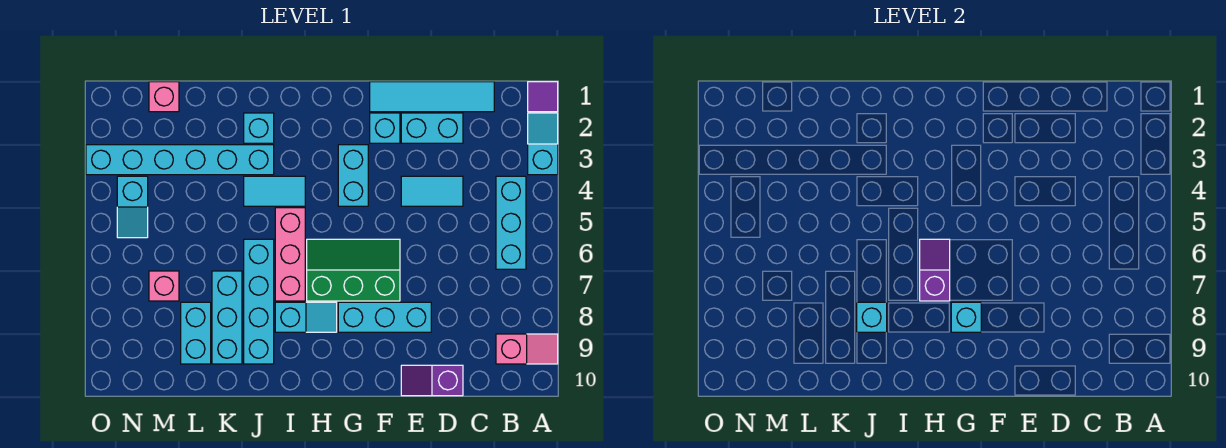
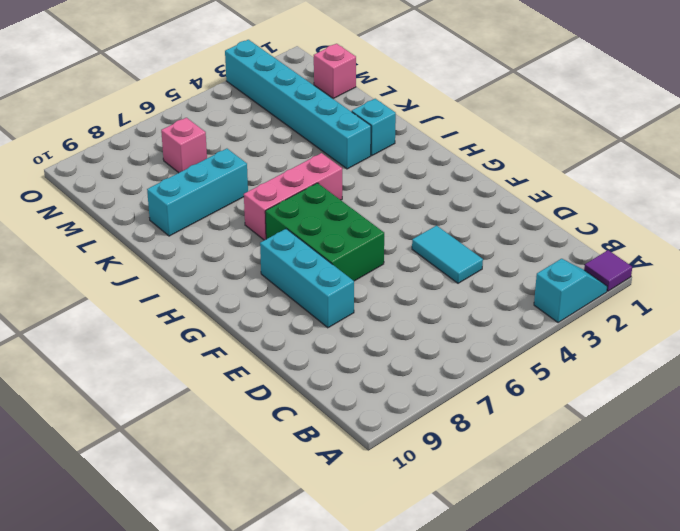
green 2x3 brick [265,183,384,281] -> green 2x3 slope [307,239,400,301]
none -> pink 1x2 slope [496,334,558,364]
none -> cyan 1x3 brick [496,176,526,269]
none -> cyan 1x4 tile [370,82,494,112]

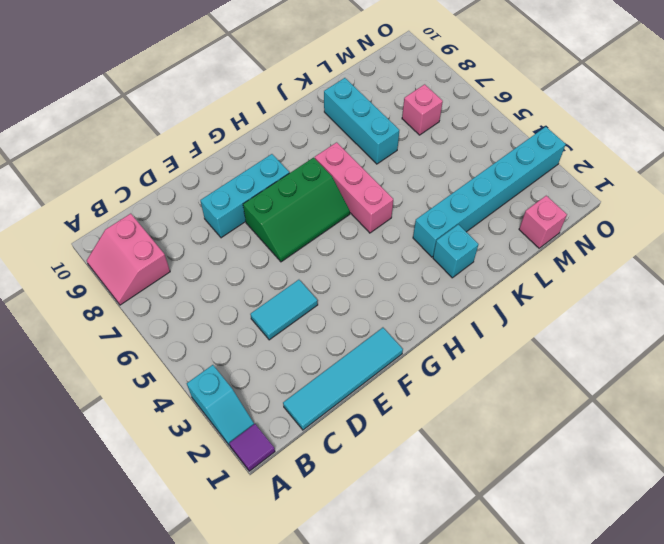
pink 2x2 slope [87,214,170,305] -> pink 1x2 slope [496,334,558,364]
none -> cyan 1x3 brick [496,176,526,269]
none -> cyan 1x2 brick [401,113,463,143]
none -> purple 1x2 slope [401,365,463,396]

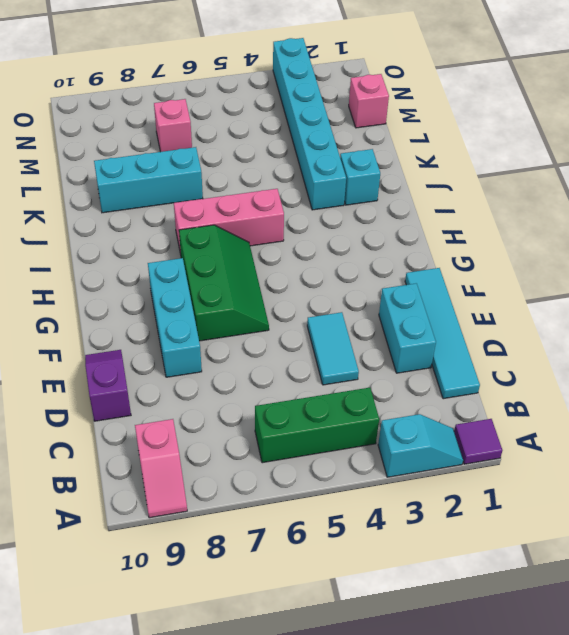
green 1x3 brick [255,388,379,463] -> cyan 1x3 brick [496,176,526,269]
none -> cyan 1x1 brick [370,113,400,143]
none -> cyan 1x2 brick [338,145,368,206]
none -> cyan 1x2 slope [275,302,337,332]

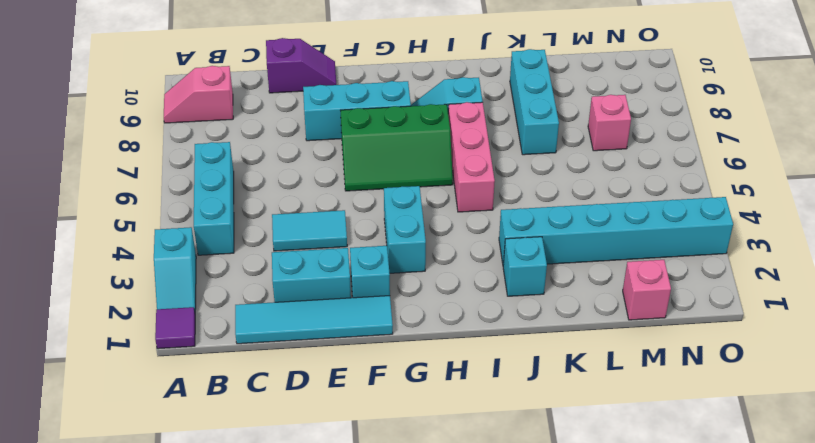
none -> cyan 1x2 tile [244,176,305,206]
none -> cyan 1x4 brick [244,239,274,364]
none -> cyan 1x2 brick [181,302,211,364]

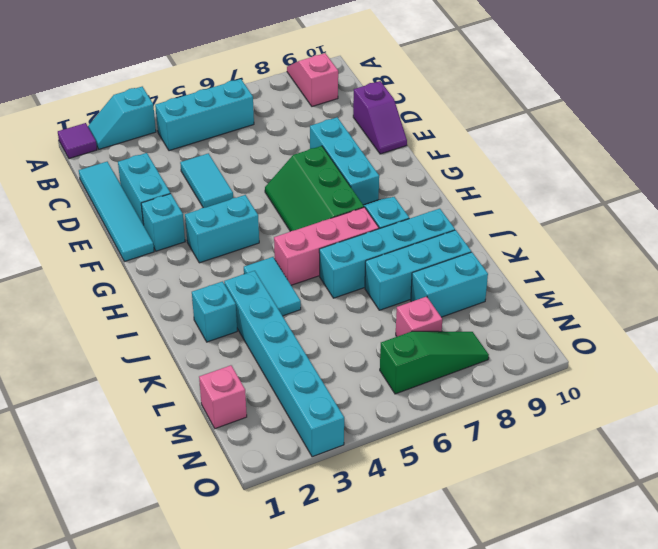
green 1x3 slope [380,331,489,394] -> none
none -> cyan 1x2 slope [117,176,148,238]
none -> cyan 1x1 brick [951,302,981,332]
none -> purple 1x2 slope [920,239,950,301]

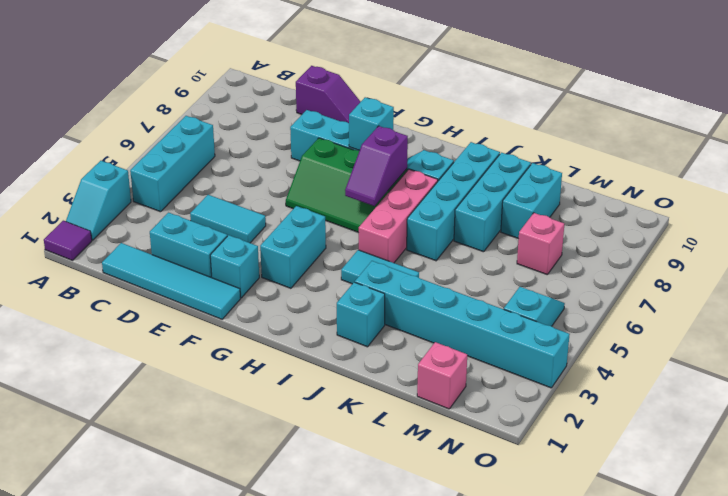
none -> pink 1x2 slope [496,334,558,364]
none -> cyan 1x1 brick [857,302,887,332]

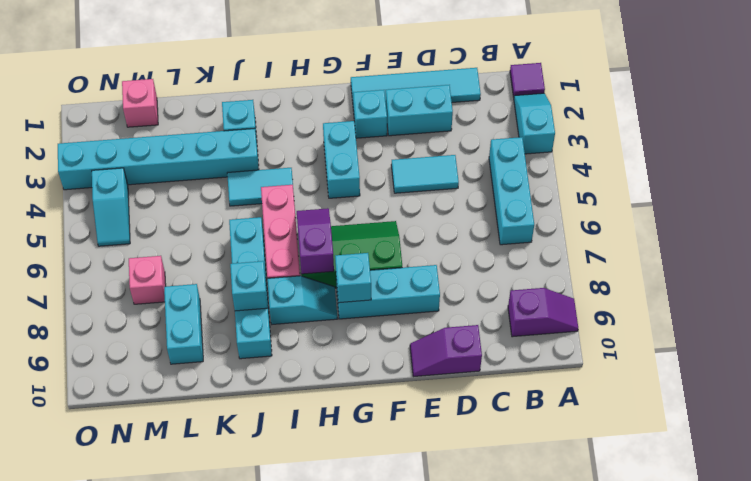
purple 1x2 slope [508,288,578,337] -> pink 1x2 slope [496,334,558,364]
none -> cyan 1x3 brick [212,271,242,364]

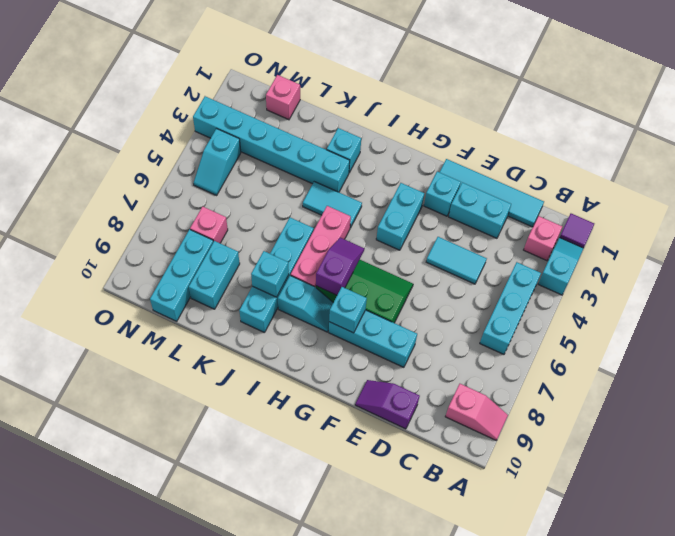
pink 1x1 brick [524,216,562,261] -> none
cyan 1x3 brick [150,230,213,321] -> cyan 1x3 brick moved to [212,271,242,364]

